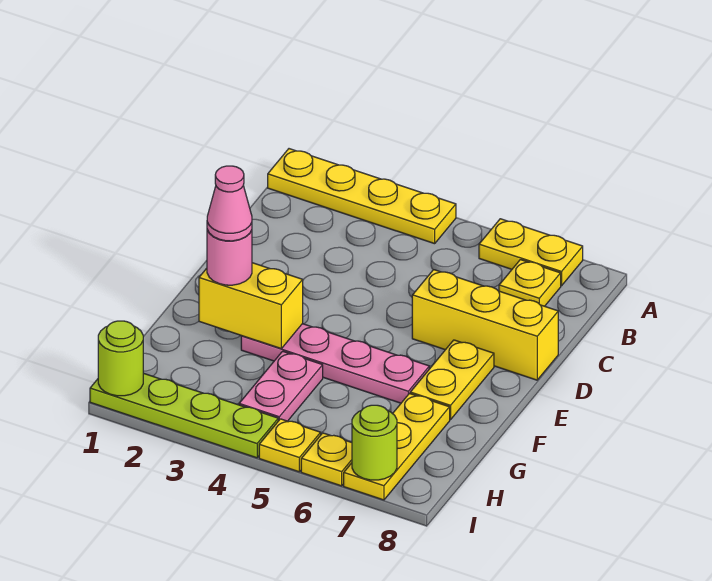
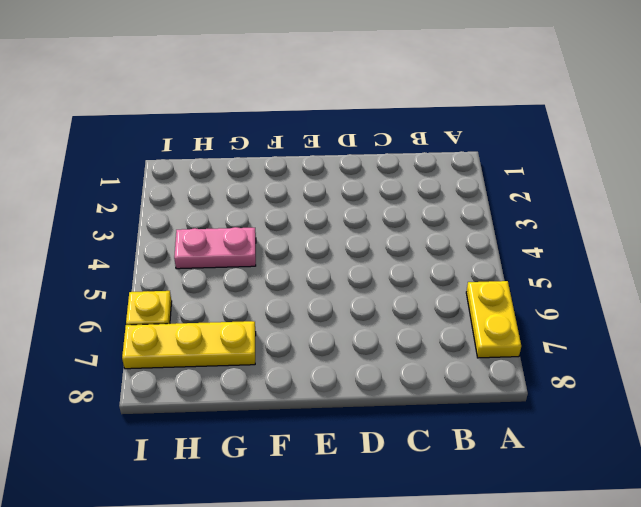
none -> yellow 1x4 plate [268,149,456,244]
none -> yellow 1x1 plate [499,260,561,306]
none -> yellow 1x3 brick [412,270,558,380]

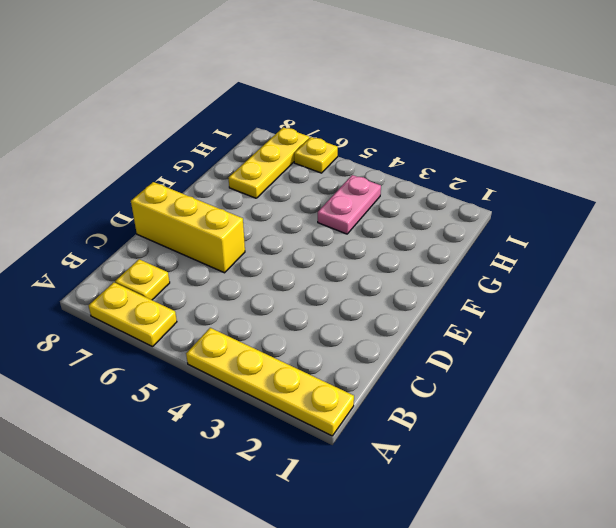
none -> yellow 1x2 plate [410,340,494,420]
none -> pink 1x4 plate [241,324,429,403]
none -> lime 1x4 plate [90,373,278,458]

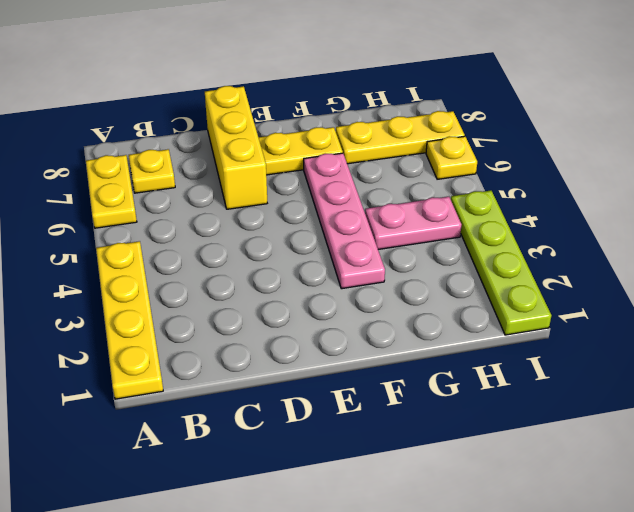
none -> yellow 1x1 plate [259,419,321,472]
none -> yellow 1x2 brick [199,263,303,348]
none -> lime 1x1 round brick [98,321,143,396]

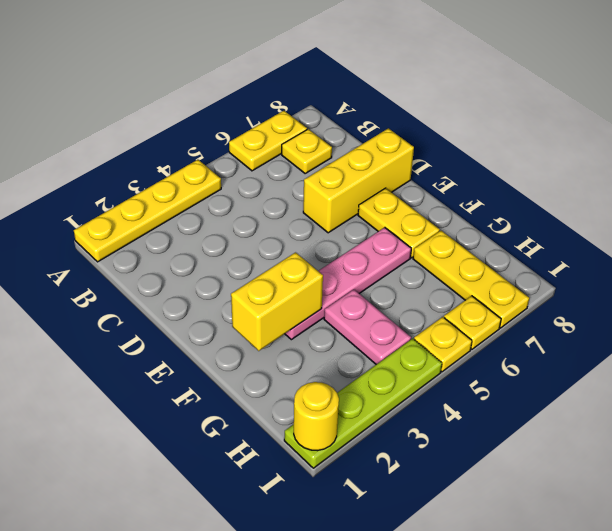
yellow 1x1 round brick [294,382,339,451] -> lime 1x1 round brick [98,321,143,396]
none -> lime 1x1 round brick [352,405,397,480]
none -> pink 1x1 round brick [207,230,252,285]
none -> pink 1x1 cone [207,166,252,241]

